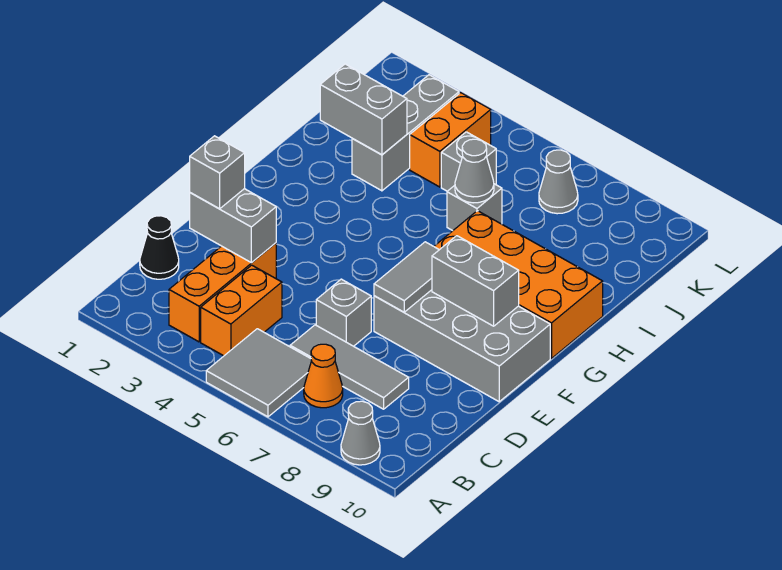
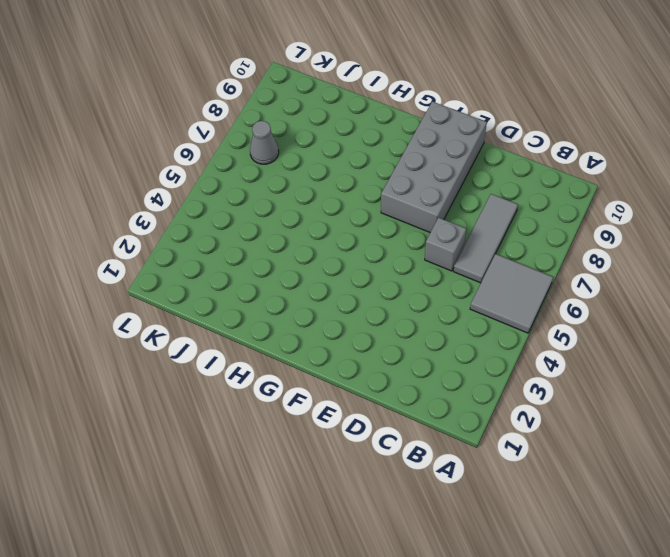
none -> grey 1x1 cone [341,401,380,465]
none -> orange 1x3 brick [169,243,276,342]
none -> orange 1x2 brick [201,265,282,356]

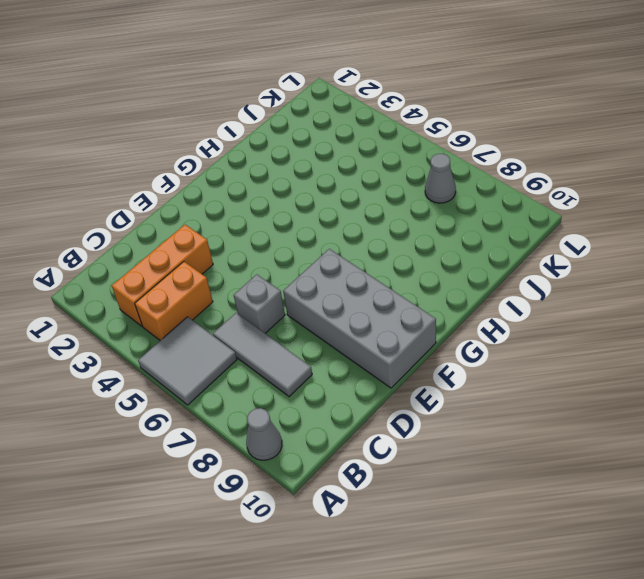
none -> orange 1x1 cone [304,344,343,408]
none -> black 1x1 cone [140,216,179,279]
none -> orange 2x4 brick [434,211,603,359]

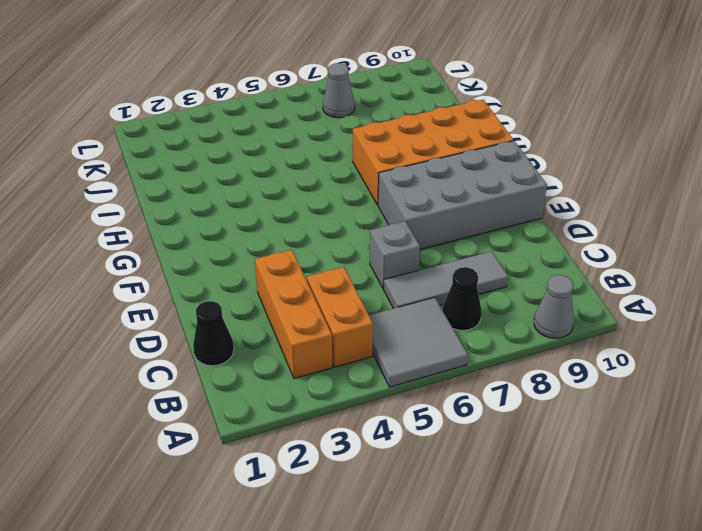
black 1x1 cone [443,267,481,331] -> orange 1x1 cone [304,344,343,408]
none -> grey 1x3 brick [352,75,459,191]
none -> grey 1x1 brick [447,184,502,231]
none -> orange 1x2 brick [410,93,491,187]

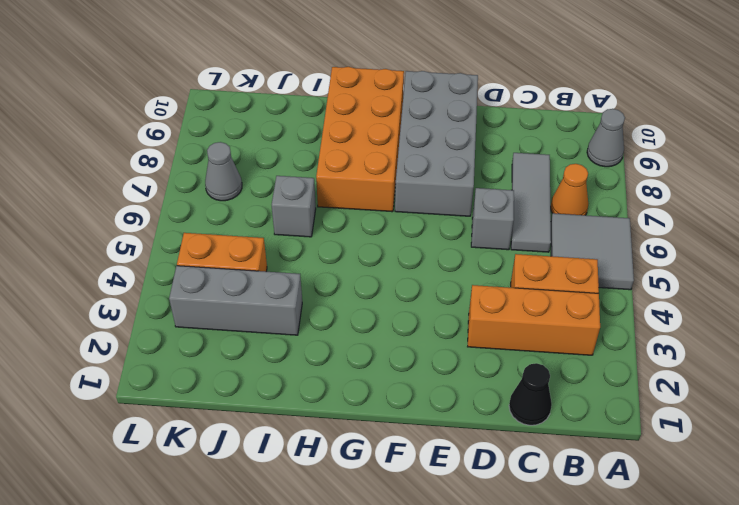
none -> grey 1x1 brick [441,132,496,191]
none -> grey 1x2 brick [190,189,276,263]
none -> grey 1x2 tile [374,242,439,312]

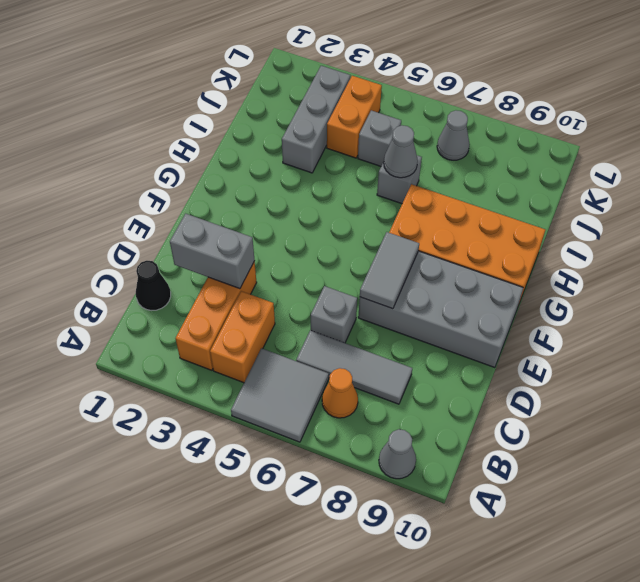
none -> grey 1x2 brick [432,236,519,326]
none -> grey 1x2 brick [320,64,407,155]
none -> grey 1x1 brick [190,136,245,209]

